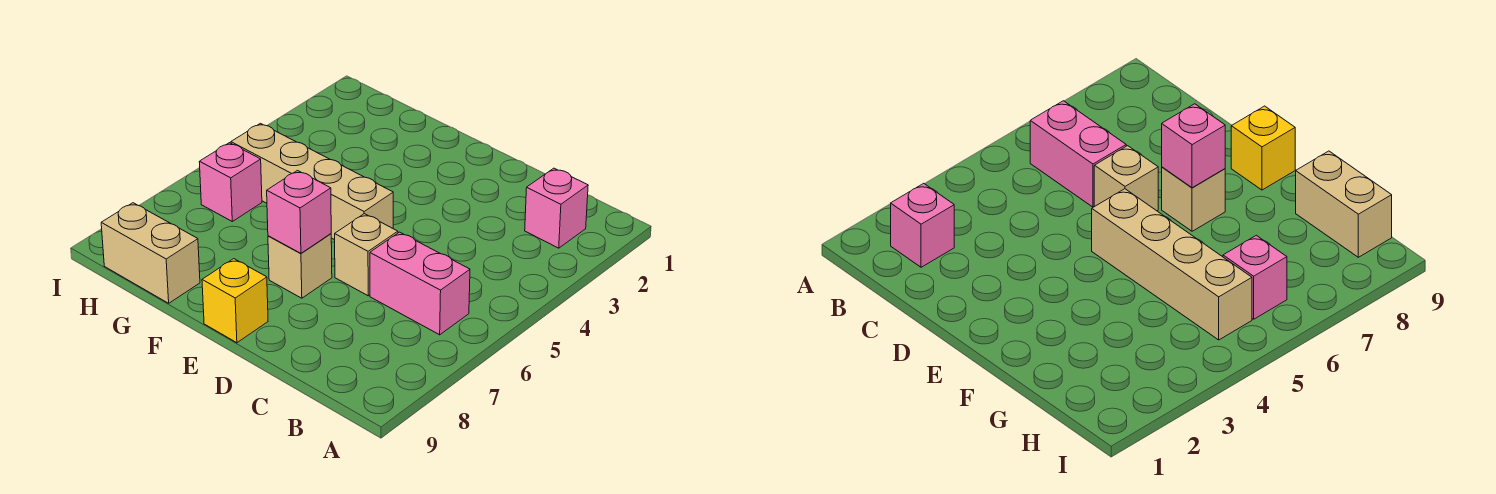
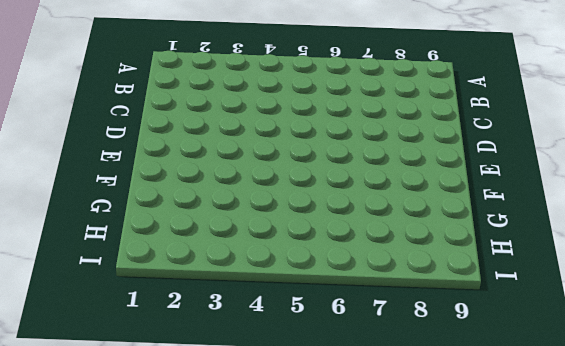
none -> pink 1x1 brick [525,168,588,248]
none -> pink 1x2 brick [370,232,470,335]

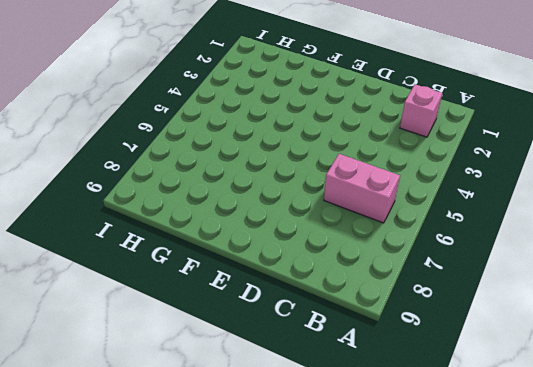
none -> tan 1x1 brick [335,214,398,296]
none -> tan 1x4 brick [231,123,393,240]

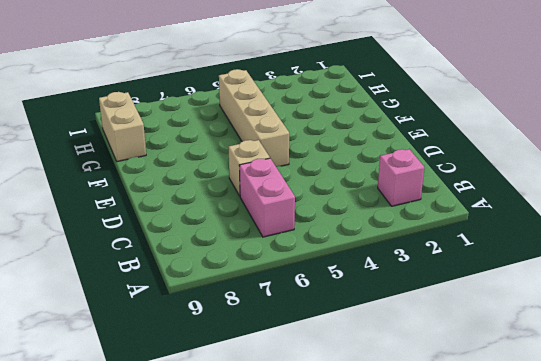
none -> tan 1x1 brick [268,234,332,298]
none -> yellow 1x1 brick [202,259,268,343]

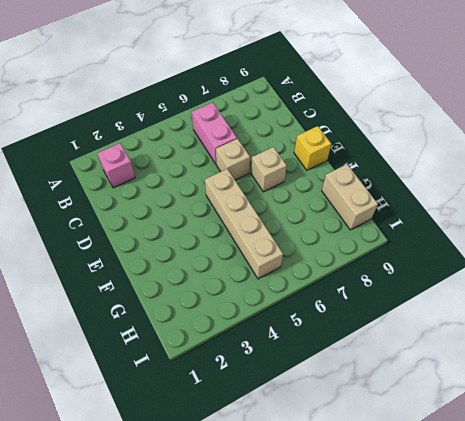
none -> pink 1x1 brick [199,143,262,221]
none -> pink 1x1 brick [267,171,331,253]

